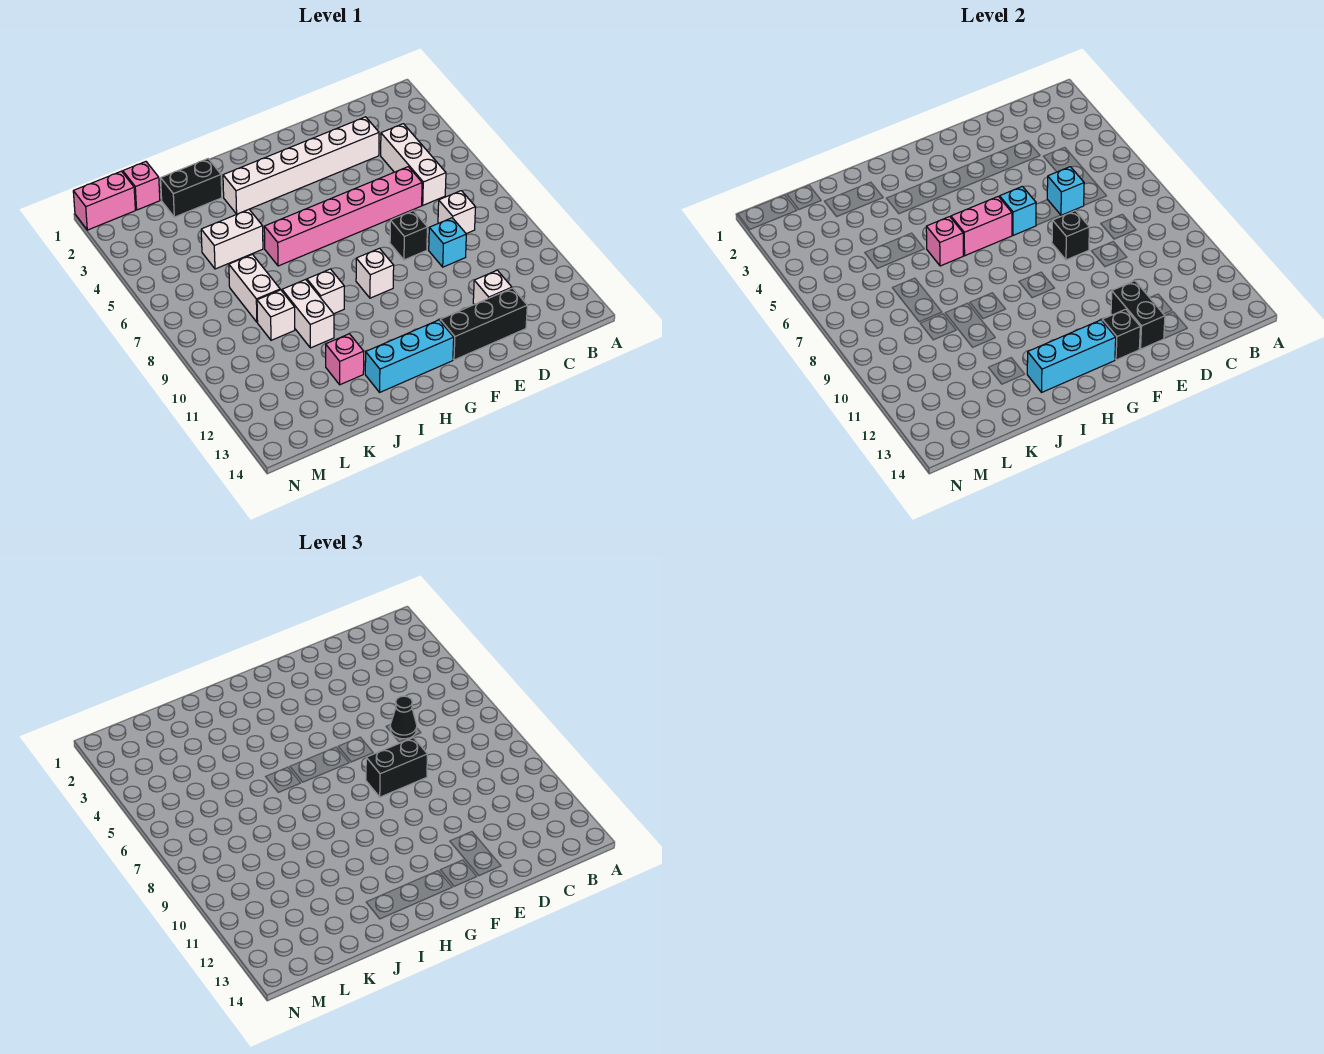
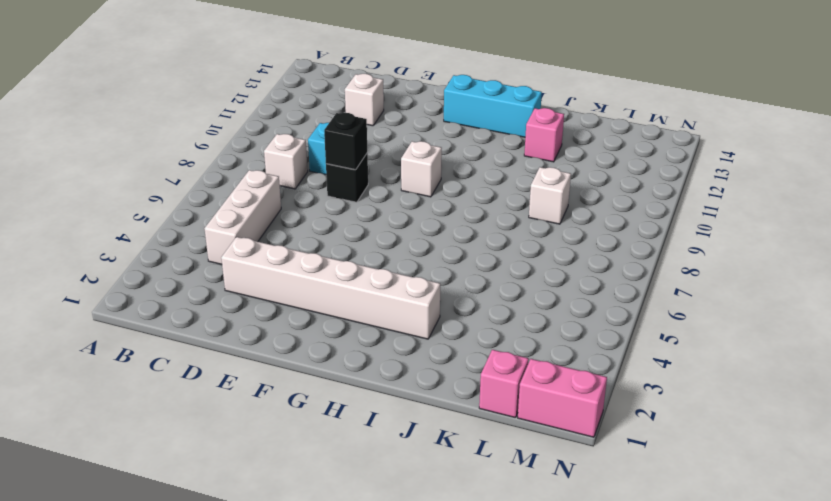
none -> pink 1x6 brick [264,167,422,266]
none -> black 1x3 brick [440,288,527,360]
none -> white 1x1 brick [307,269,344,314]

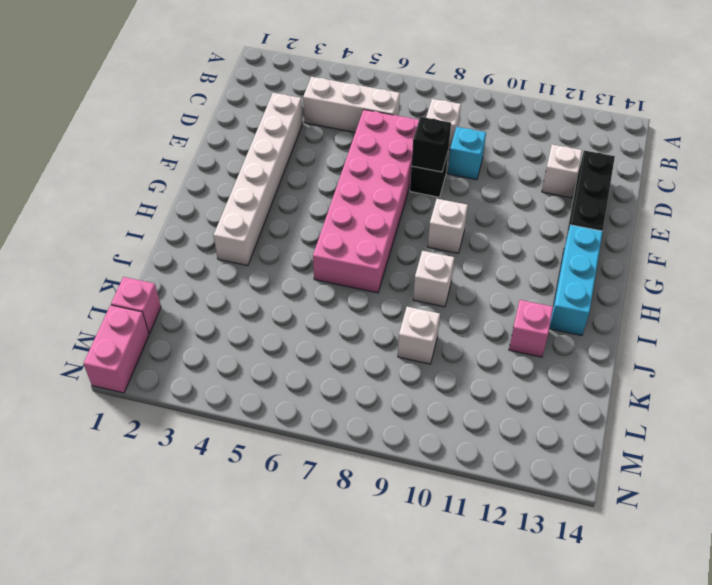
pink 2x6 brick [313,110,419,293] -> pink 1x6 brick [264,167,422,266]
none -> black 1x2 brick [161,159,222,217]
none -> white 1x2 brick [201,209,263,269]
none -> white 1x2 brick [282,279,334,348]

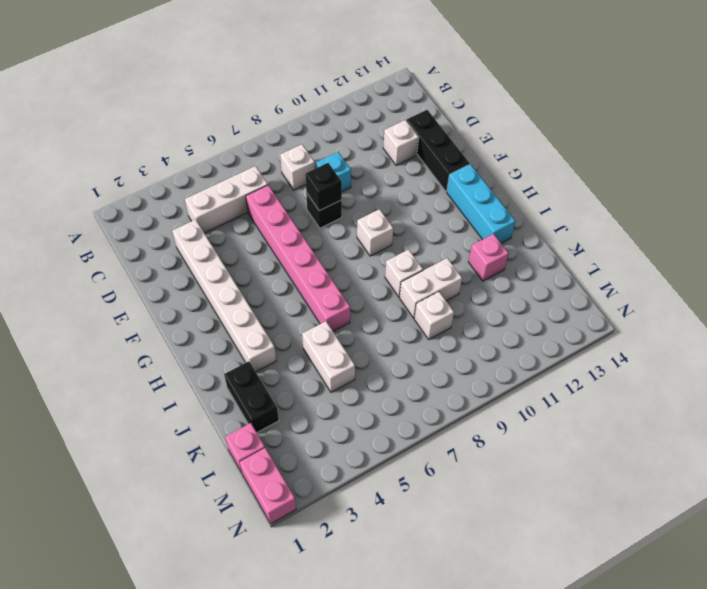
none -> white 1x2 brick [229,254,280,322]
none -> cyan 1x1 brick [1047,167,1084,215]
none -> black 1x2 brick [1111,281,1165,349]

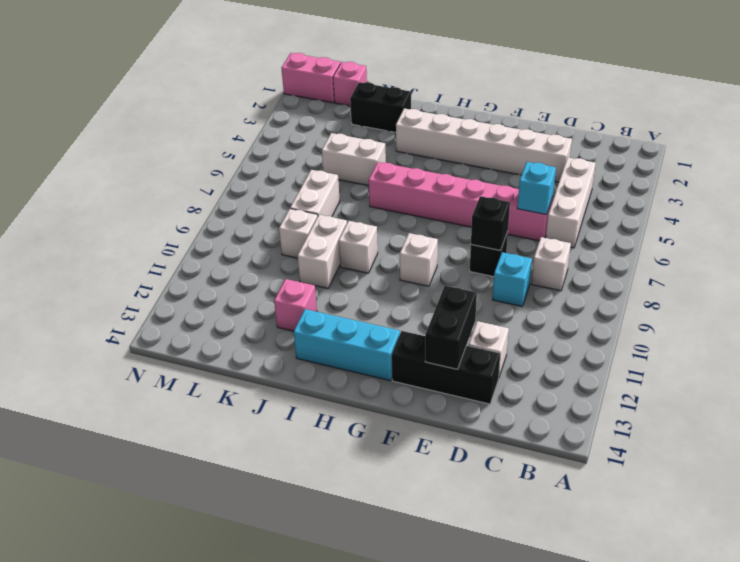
none -> cyan 1x1 brick [1000,186,1036,235]
none -> black 1x1 brick [1102,309,1140,360]
none -> pink 1x2 brick [951,196,1012,256]

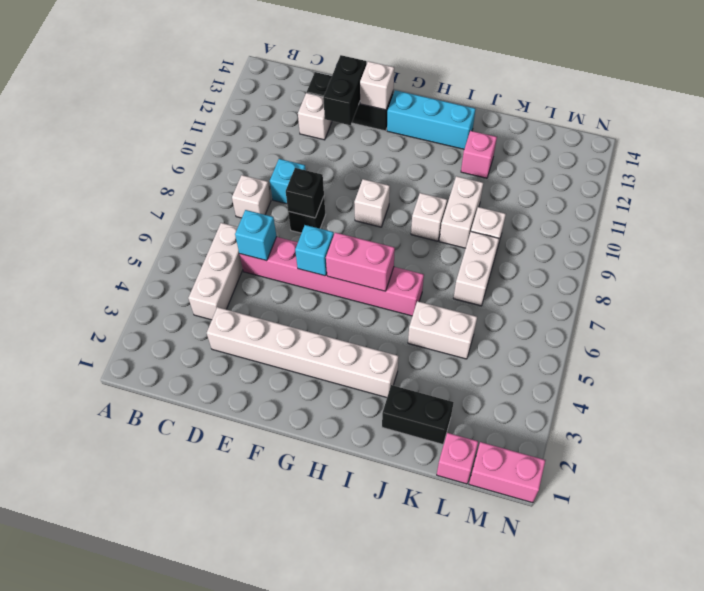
white 1x1 brick [360,61,394,110] -> black 1x1 brick [1102,309,1140,360]
none -> cyan 1x3 brick [1027,320,1116,392]
none -> pink 1x1 brick [926,217,963,266]
none -> black 1x1 cone [390,696,417,739]

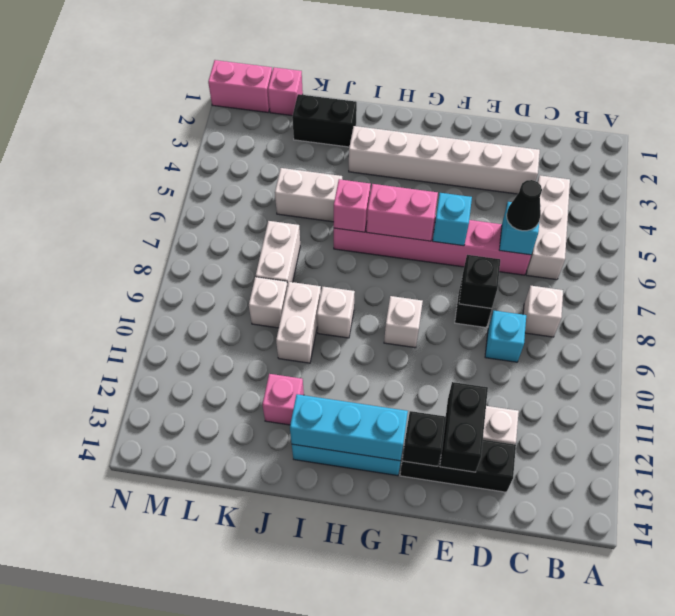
none -> black 1x2 brick [366,738,427,797]

